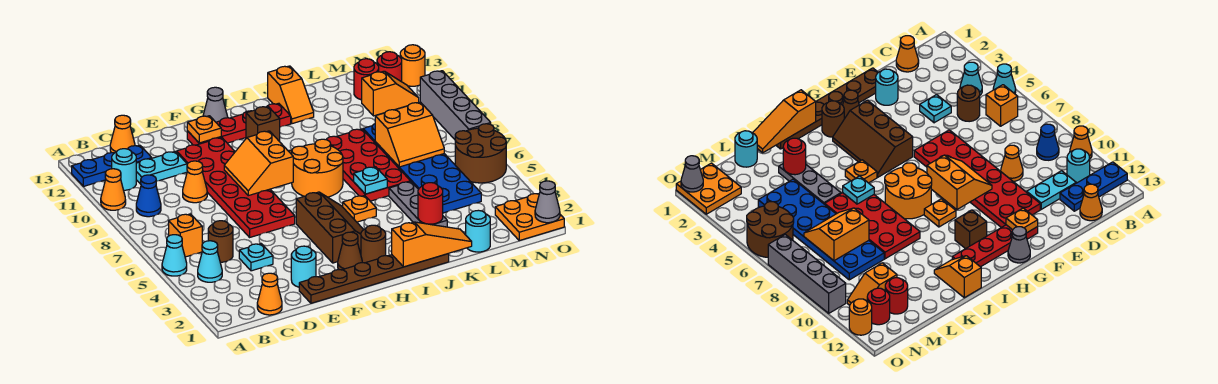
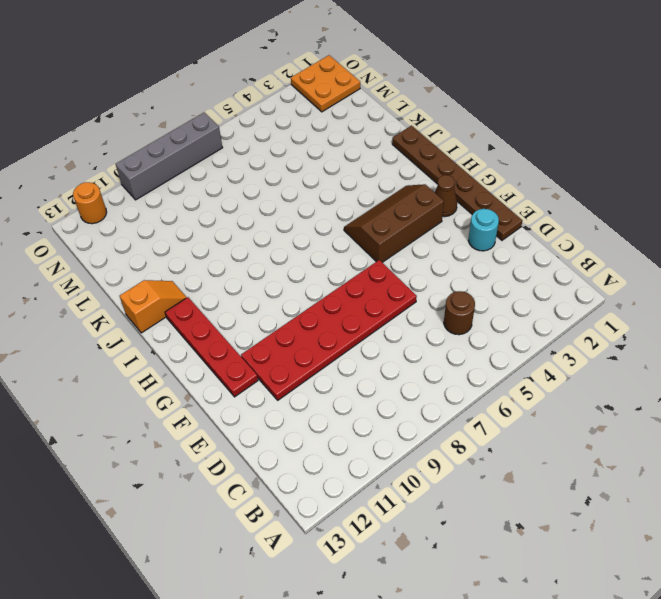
none -> cyan 1x1 cone [162,235,187,276]
none -> orange 1x1 cone [101,169,126,210]
none -> blue 1x3 plate [72,145,152,186]
none -> cyan 1x1 cone [198,241,222,282]

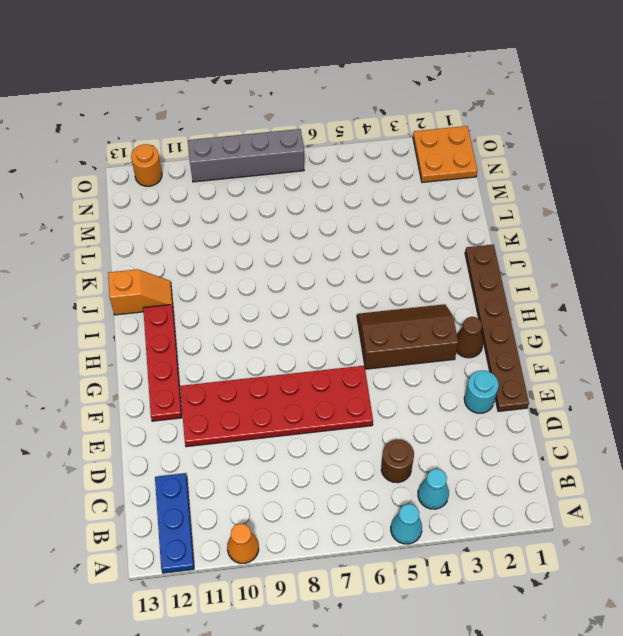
none -> orange 1x1 brick [169,214,202,257]
none -> blue 1x1 cone [136,175,161,217]
none -> cyan 1x1 round brick [112,149,136,190]
none -> orange 1x1 cone [257,273,282,315]

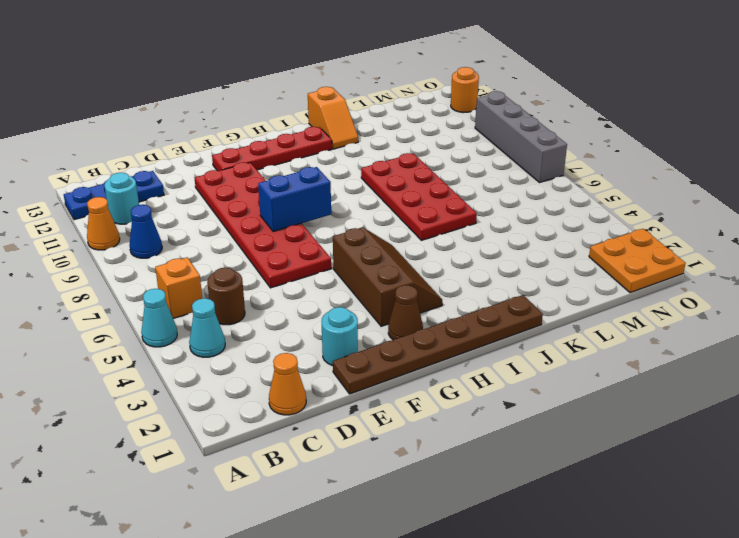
blue 1x2 brick [258,167,331,232] -> orange 2x2 slope [224,131,293,196]
none -> cyan 1x2 plate [136,151,187,184]
none -> orange 1x1 cone [110,115,135,153]
none -> cyan 1x1 plate [239,244,273,271]
none -> orange 1x1 cone [183,161,207,203]

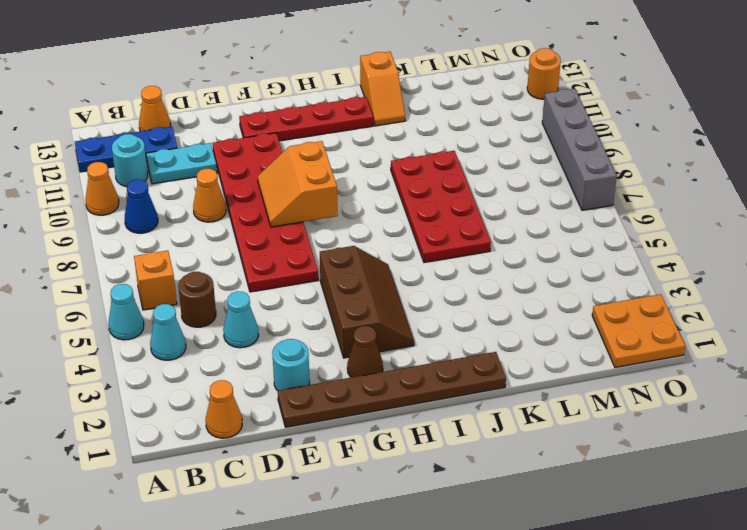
cyan 1x1 cone [223,291,259,348] -> cyan 1x1 plate [239,244,273,271]
none -> grey 1x1 cone [203,87,228,122]
none -> brown 1x1 round brick [361,225,386,263]
none -> orange 2x2 round brick [292,139,343,197]
none -> orange 1x1 plate [924,199,956,227]

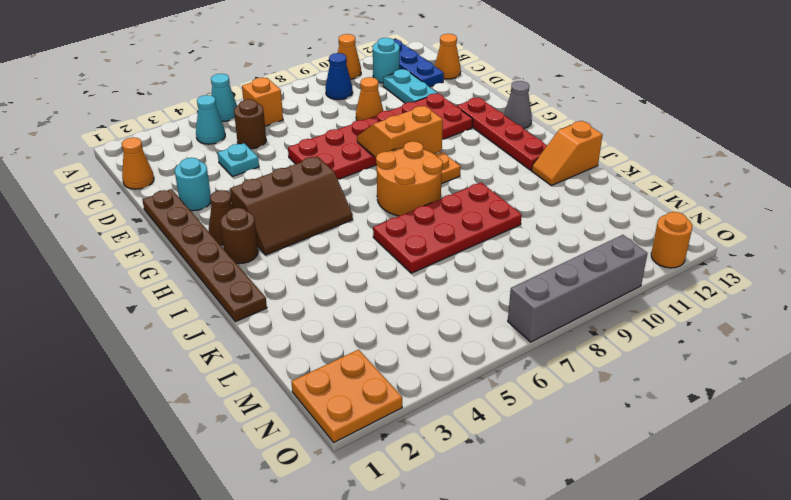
none -> brown 1x1 brick [246,106,280,142]
none -> orange 1x1 plate [343,195,376,222]
none -> grey 1x3 plate [389,182,447,227]
none -> cyan 1x1 round brick [466,210,490,252]

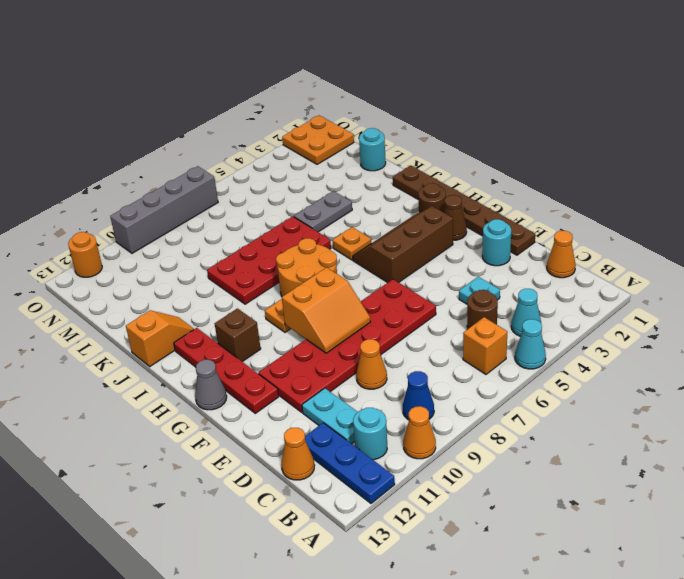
grey 1x2 plate [294,191,352,232] -> grey 1x3 plate [389,182,447,227]
none -> blue 2x6 plate [363,124,481,213]
none -> orange 1x2 slope [362,71,419,116]
none -> red 1x1 round brick [354,59,379,100]
none -> brown 2x2 round brick [455,124,506,183]

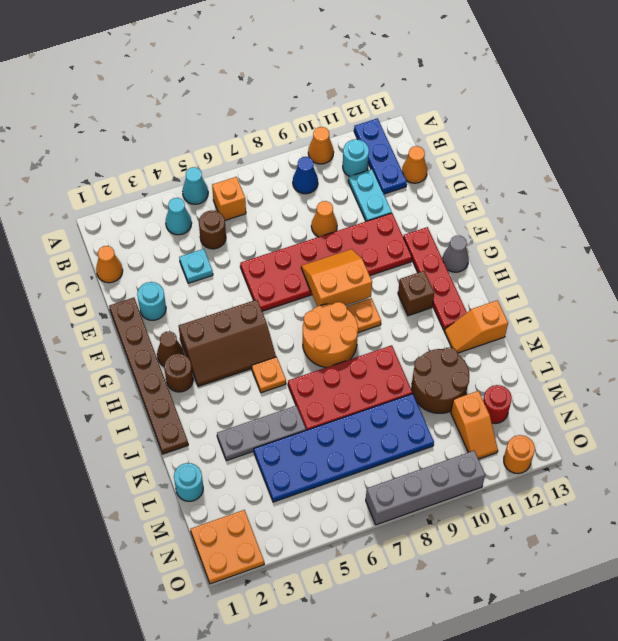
brown 2x2 round brick [412,347,469,413] -> brown 2x2 round brick moved to [455,124,506,183]
none -> red 1x1 round brick [377,52,402,82]
none -> orange 1x1 plate [187,116,221,143]
none -> orange 1x3 slope [392,222,472,267]
none -> cyan 1x1 plate [354,167,387,194]

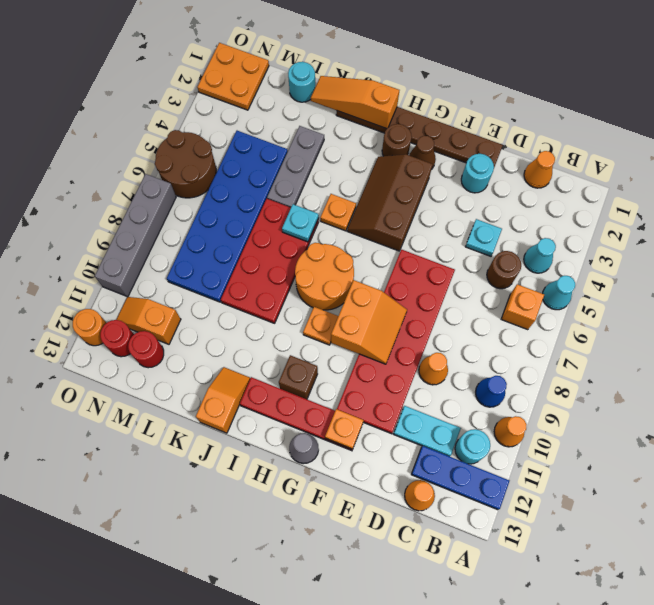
none -> red 1x1 round brick [418,183,443,224]
none -> orange 2x2 slope [375,102,444,167]
none -> grey 1x1 cone [535,181,560,223]

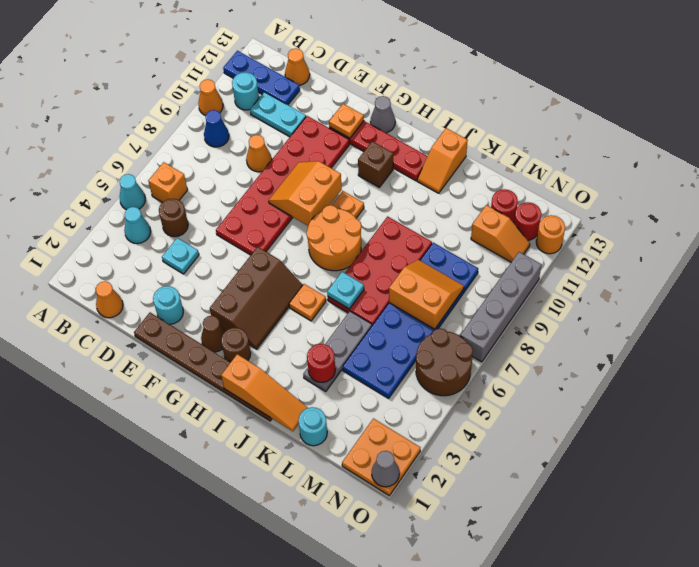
orange 2x2 slope [389,260,464,329] -> orange 2x2 slope turned to [375,102,444,167]

